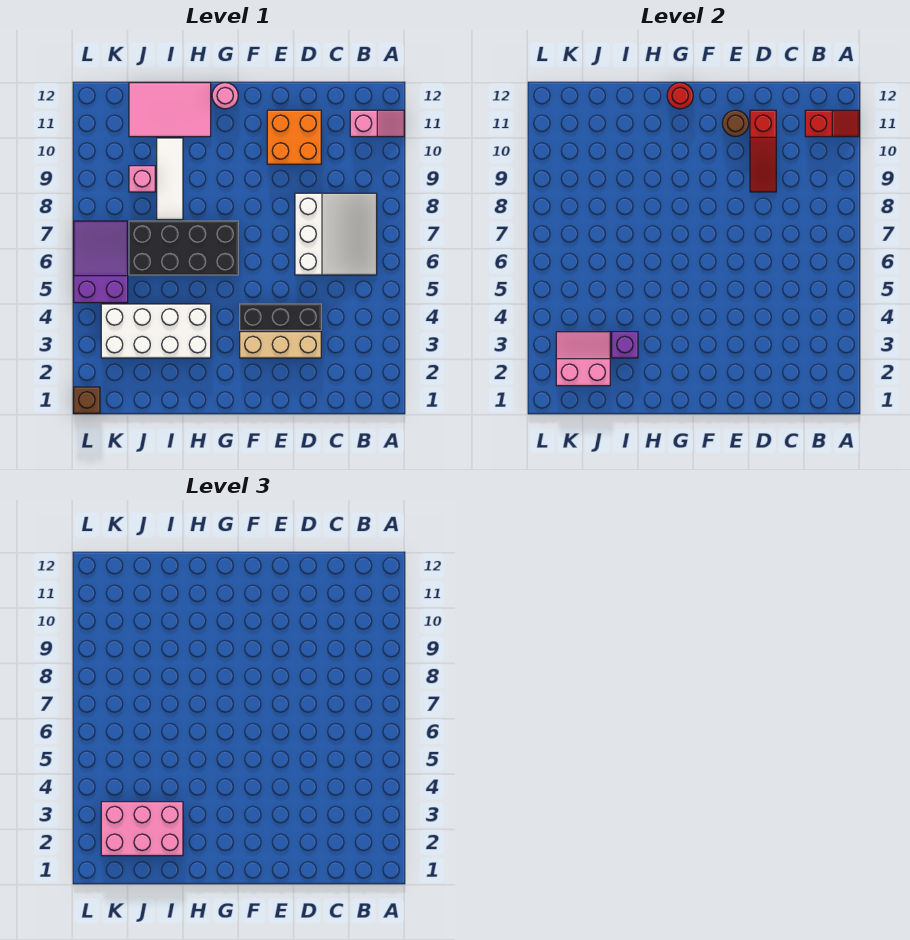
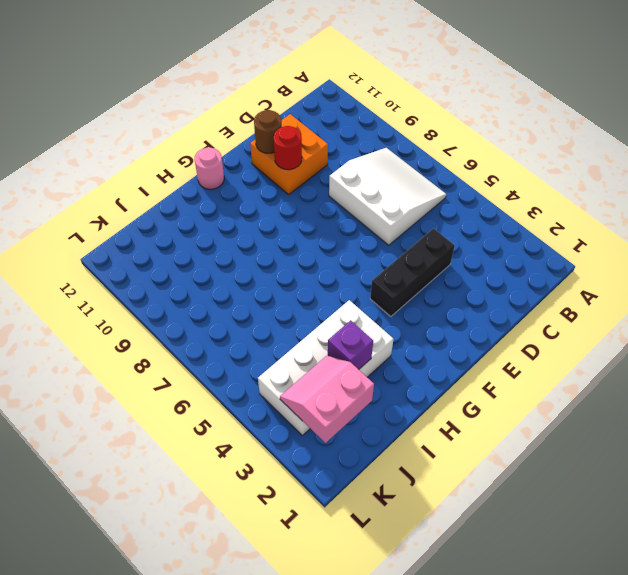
red 1x1 round brick [274,126,302,170] -> red 1x1 round brick moved to [667,83,693,109]
none -> pink 1x2 slope [350,110,404,137]
none -> tan 1x3 brick [240,332,321,358]
none -> black 2x4 brick [129,221,238,275]

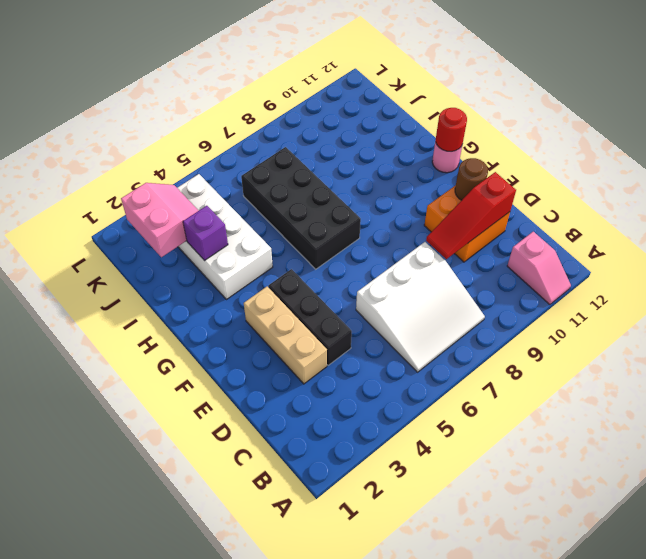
none -> pink 2x3 tile [129,83,211,137]
none -> white 1x3 tile [157,138,183,220]
none -> pink 1x1 brick [129,166,155,192]

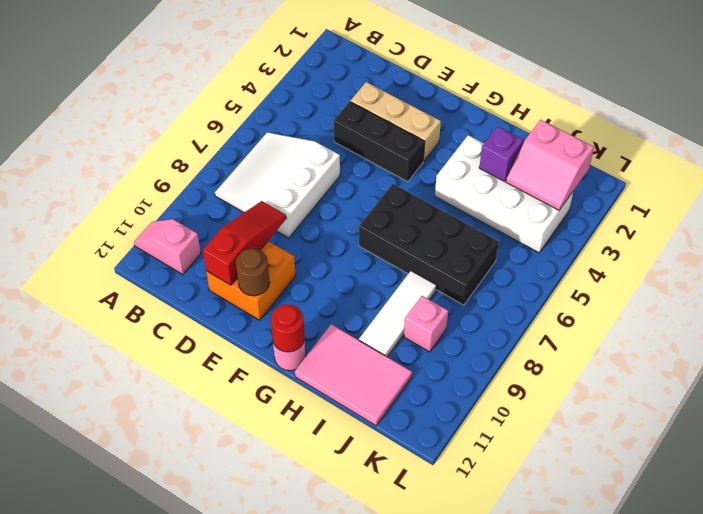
none -> purple 2x3 slope [74,221,128,303]
none -> brown 1x1 brick [74,387,100,413]
none -> red 1x2 slope [805,110,859,137]

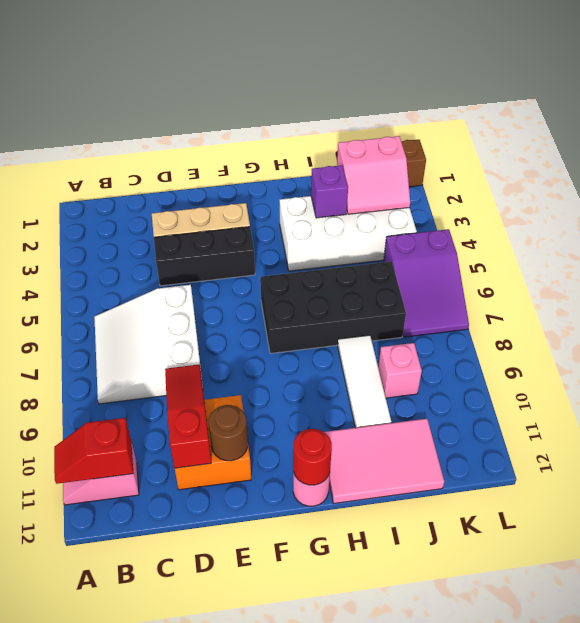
none -> pink 2x3 brick [101,802,183,856]

